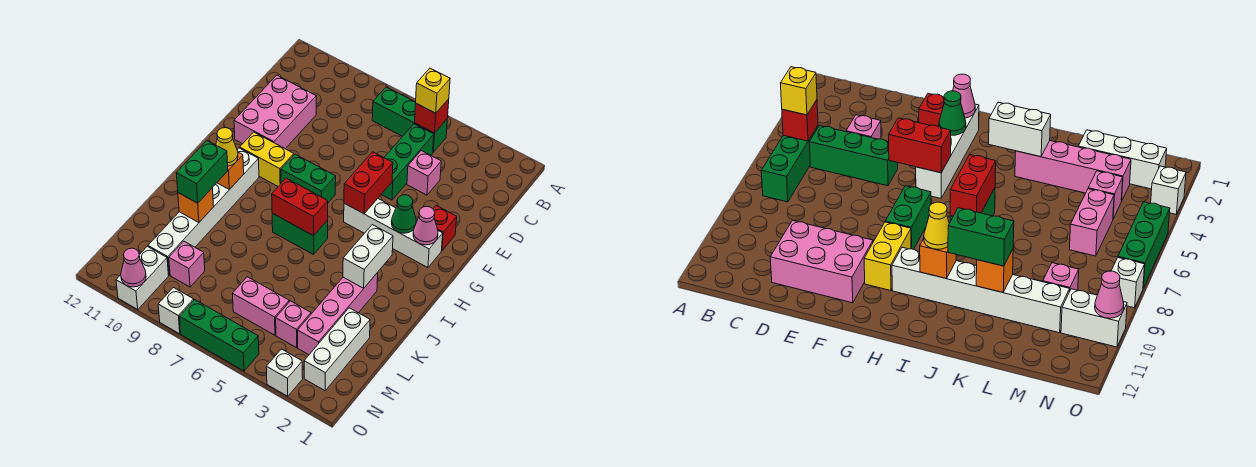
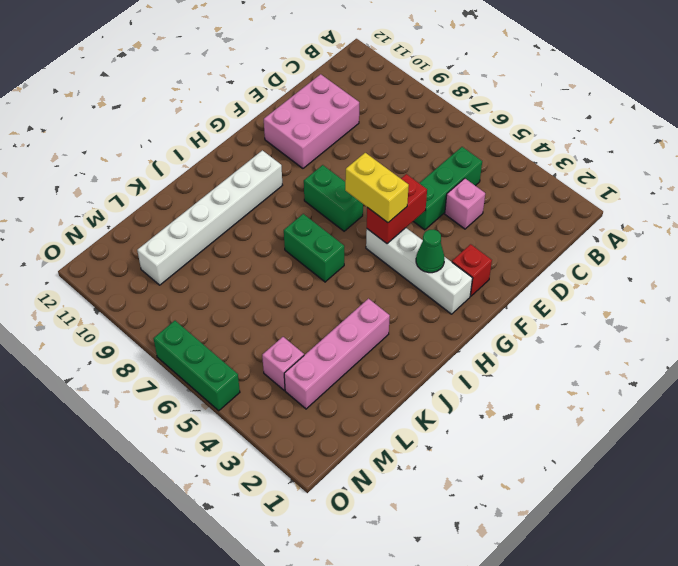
yellow 1x2 brick [345,153,409,223] -> yellow 1x2 brick moved to [240,132,294,186]
none -> green 1x3 brick [372,87,447,152]
none -> white 1x3 brick [304,308,370,391]
none -> pink 1x2 brick [232,277,289,335]
none -> pink 1x1 brick [169,241,205,287]

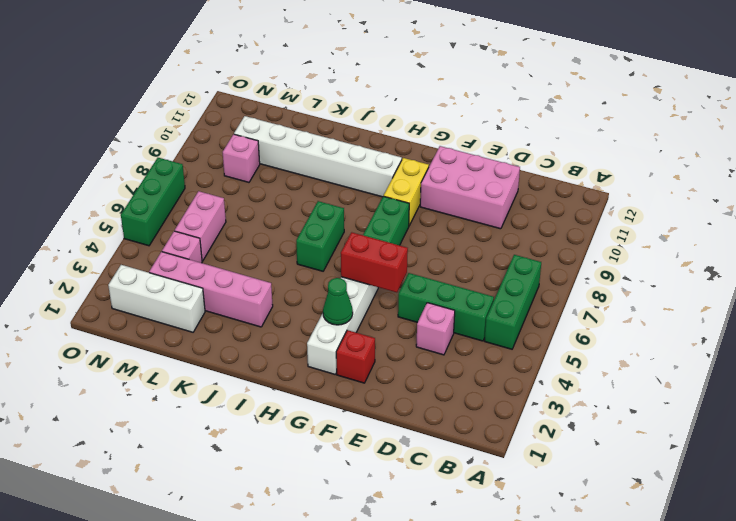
none -> white 1x2 brick [116,246,169,309]
none -> white 1x1 brick [266,349,303,396]
none -> white 1x1 brick [158,288,194,334]
none -> red 1x1 brick [415,99,449,133]

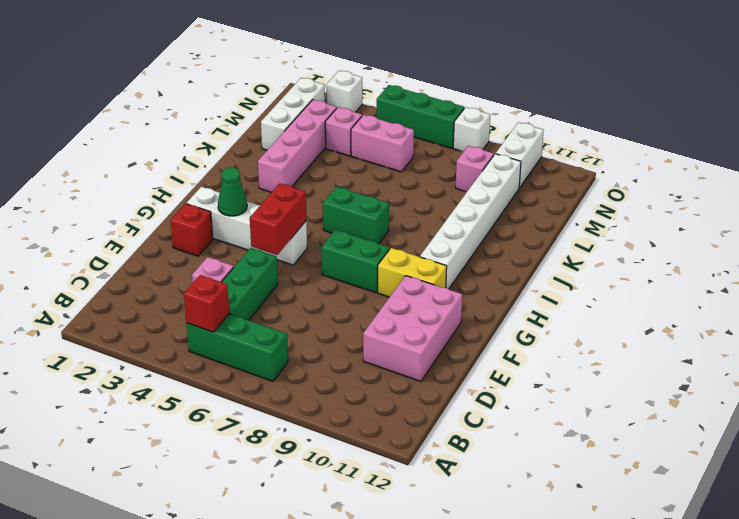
none -> pink 1x1 cone [413,206,438,245]
none -> white 1x2 brick [343,225,393,288]
none -> red 1x2 brick [272,178,328,236]
none -> orange 1x1 brick [217,152,244,190]

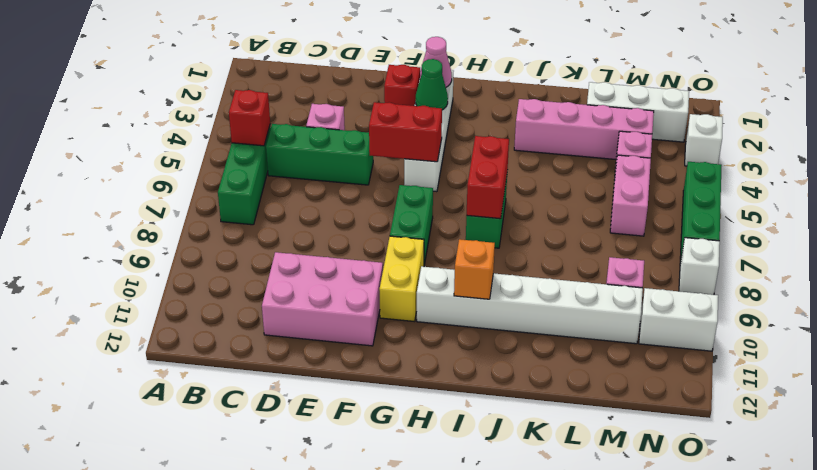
none -> white 1x2 brick [343,225,393,288]
none -> orange 1x1 brick [178,188,214,222]
none -> pink 1x1 cone [121,248,146,287]
none -> yellow 1x1 brick [416,68,450,113]

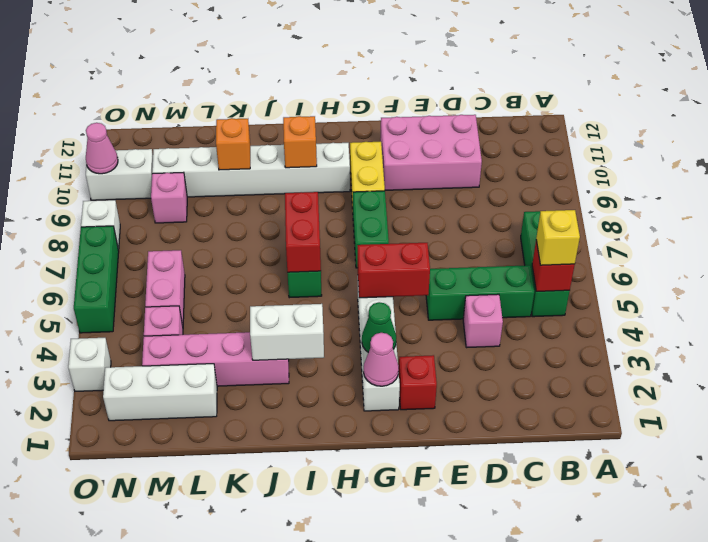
none -> yellow 1x1 cone [216,128,238,166]
none -> green 1x2 brick [176,141,228,203]

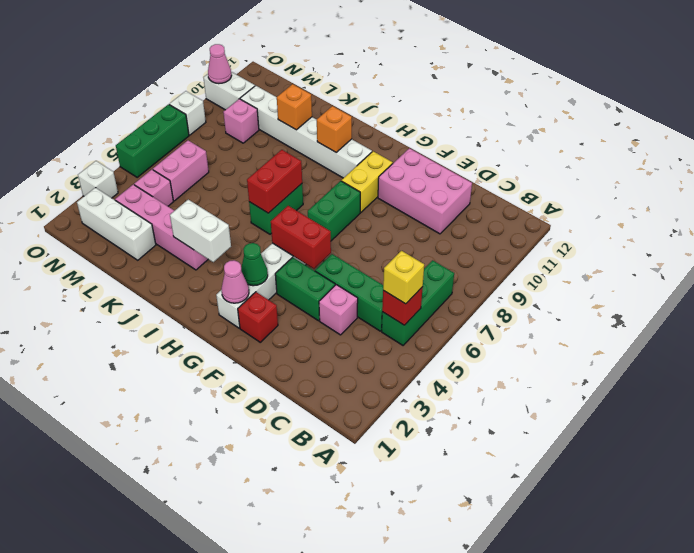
green 1x2 brick [275,257,335,321] -> green 1x2 brick moved to [176,141,228,203]
none -> yellow 1x1 cone [216,128,238,166]

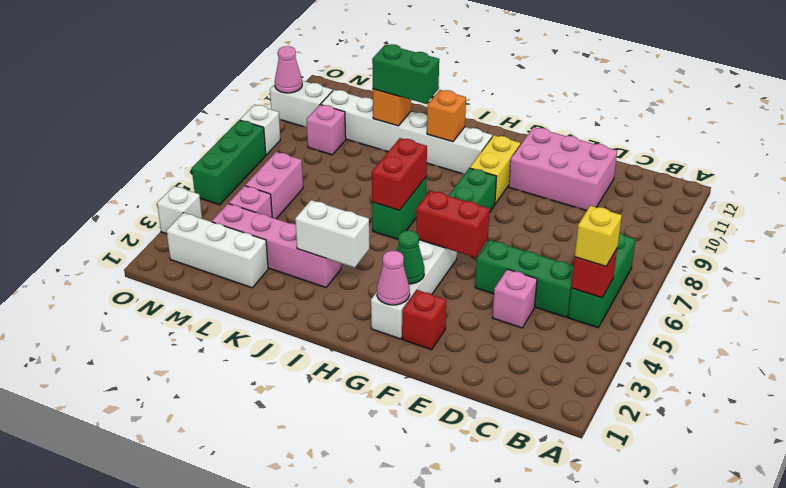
none -> yellow 1x1 cone [216,128,238,166]

